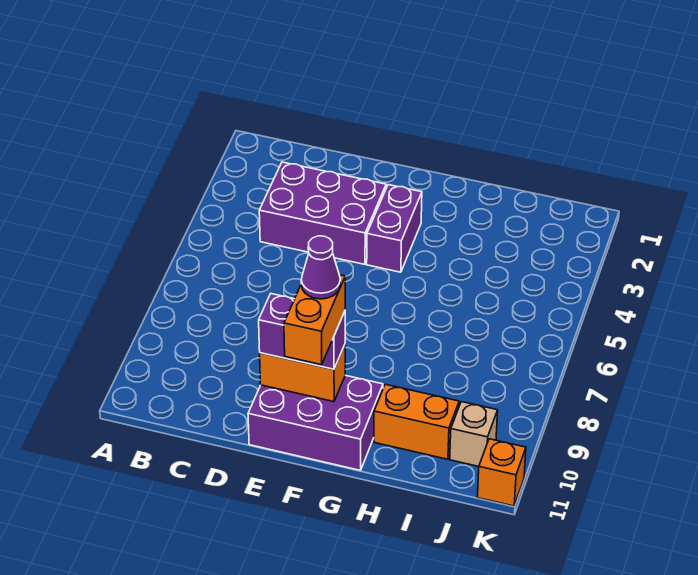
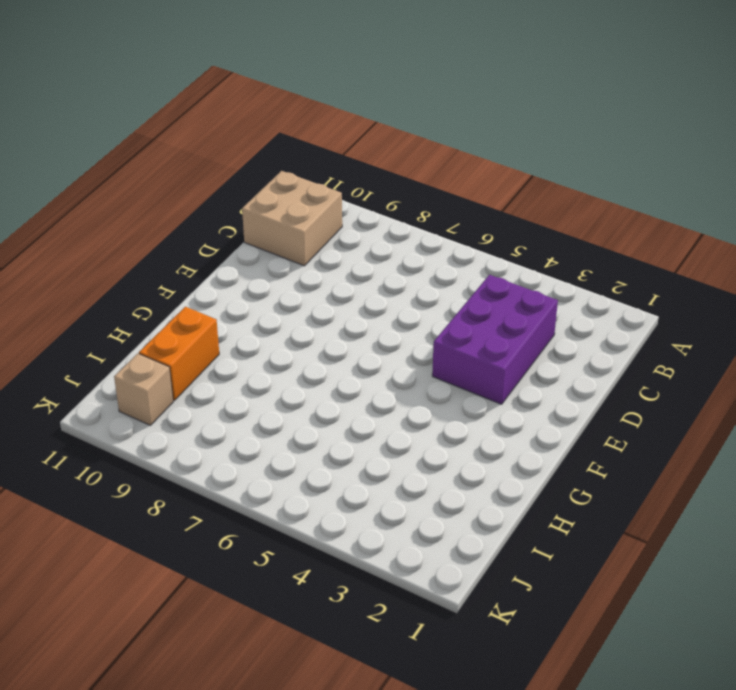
tan 2x2 brick [242,171,342,266] -> none
none -> purple 2x3 brick [248,375,383,470]
none -> purple 1x2 brick [367,185,422,272]

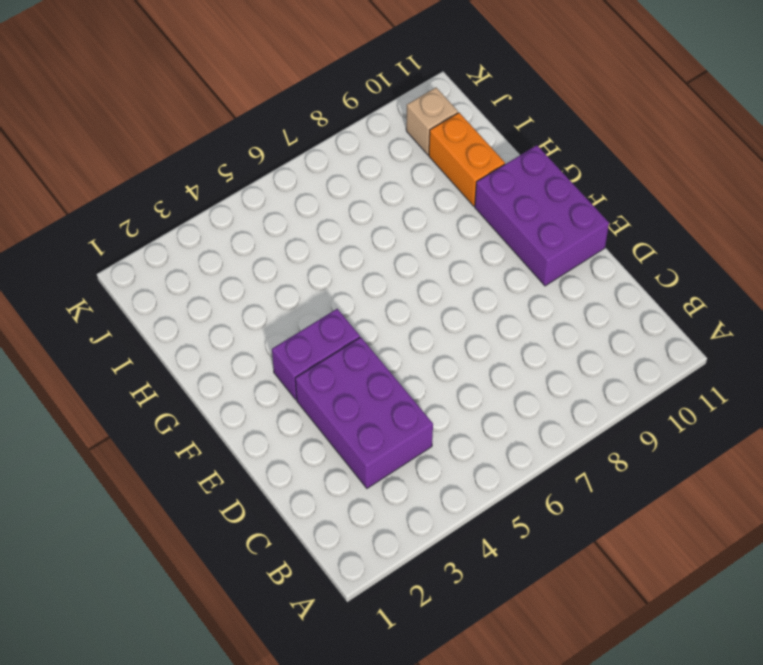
none -> orange 1x1 brick [477,439,526,506]
none -> orange 1x2 brick [260,345,345,402]

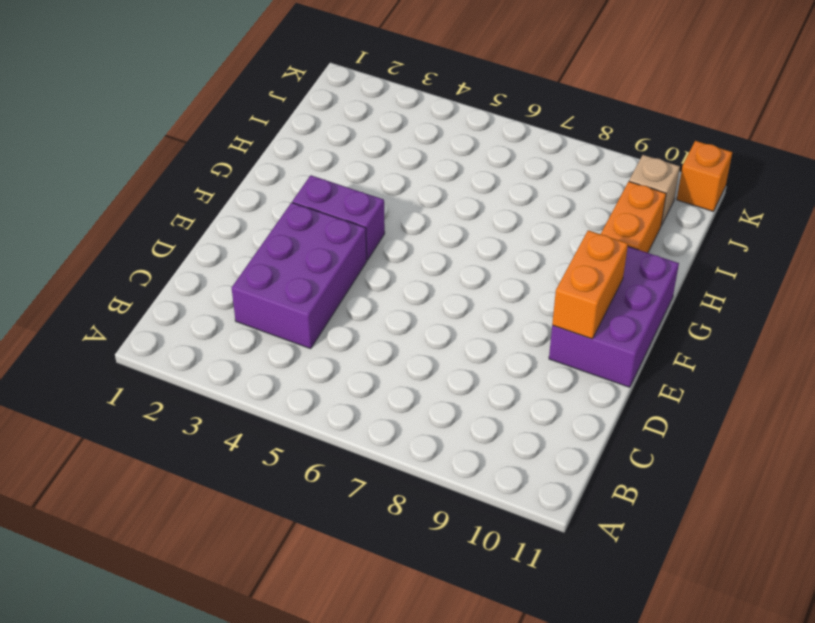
none -> purple 1x2 brick [259,294,345,369]
none -> orange 1x2 brick [284,275,345,365]

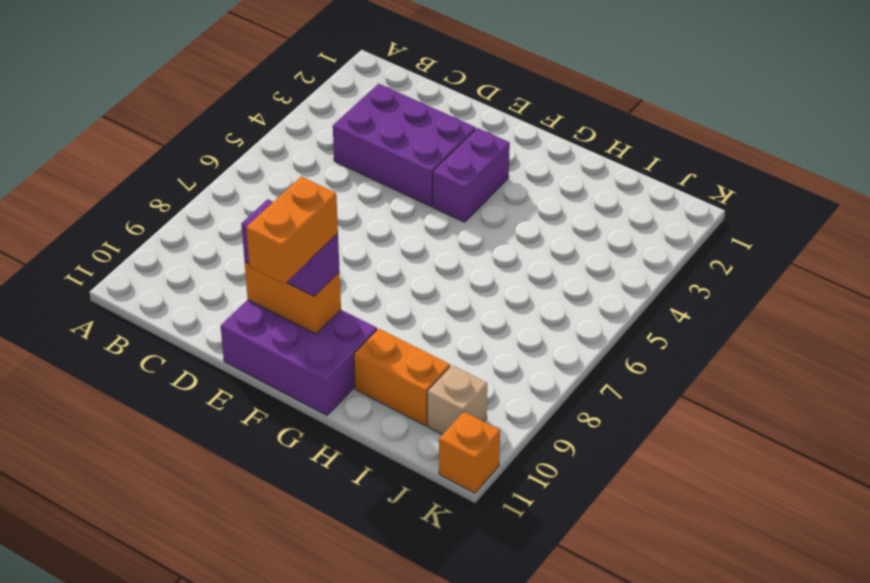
none -> purple 1x1 cone [301,236,340,299]

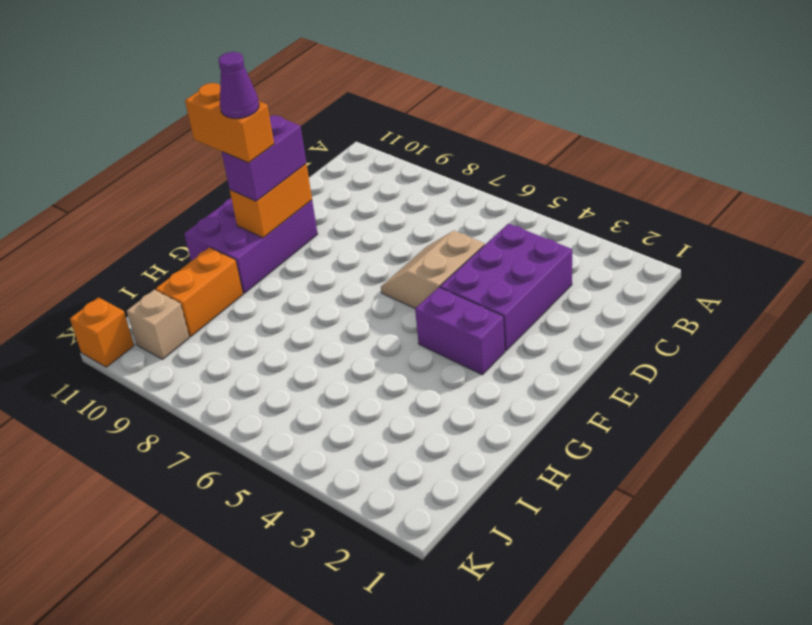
tan 2x2 slope [381,231,485,308] -> none

